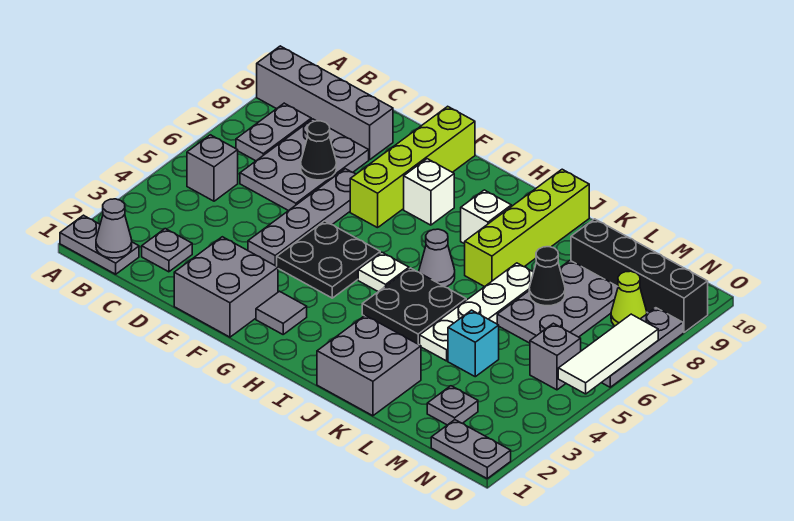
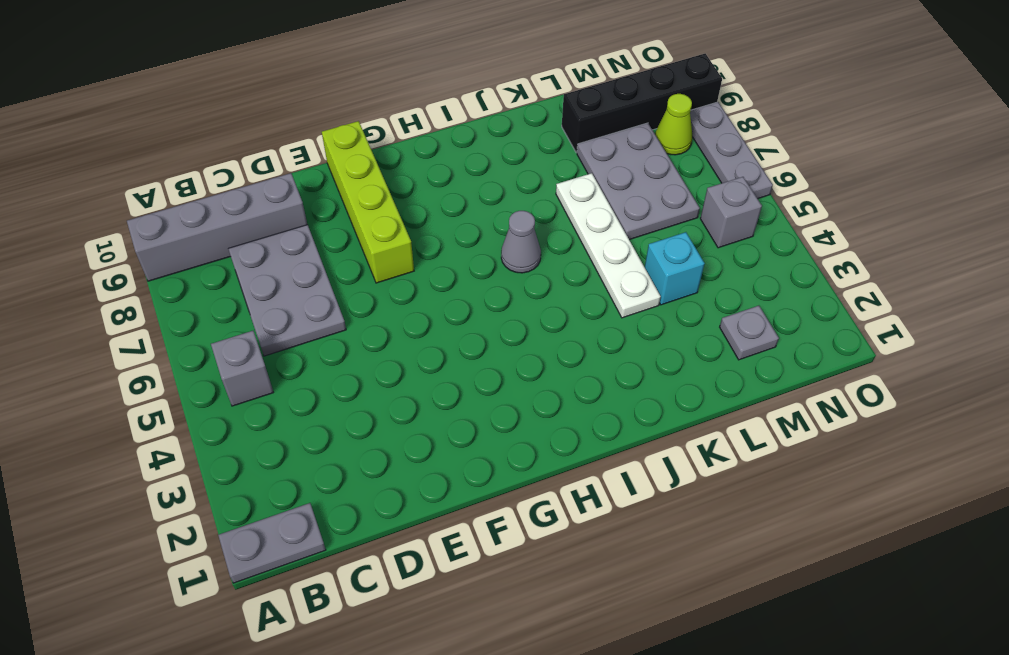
none -> grey 1x2 plate [236,103,311,161]
none -> grey 1x1 plate [142,229,192,272]
none -> grey 2x2 brick [174,237,278,337]
none -> grey 1x4 plate [248,169,356,266]

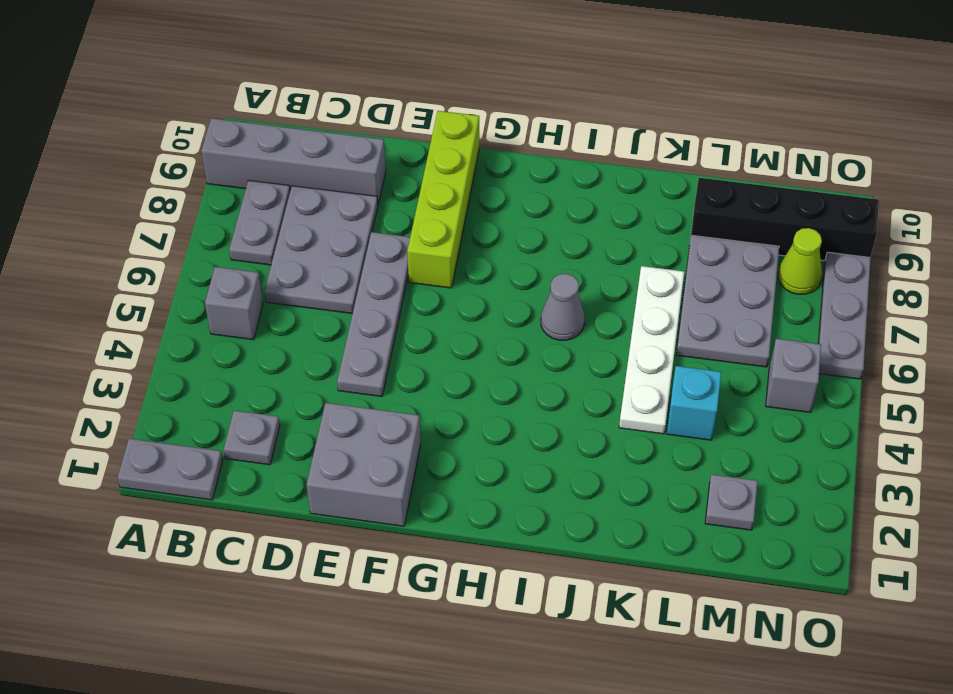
none -> black 2x2 plate [277,221,380,298]
none -> grey 1x1 tile [256,291,307,334]
none -> white 1x1 brick [404,159,454,225]
none -> white 1x1 plate [358,252,409,292]

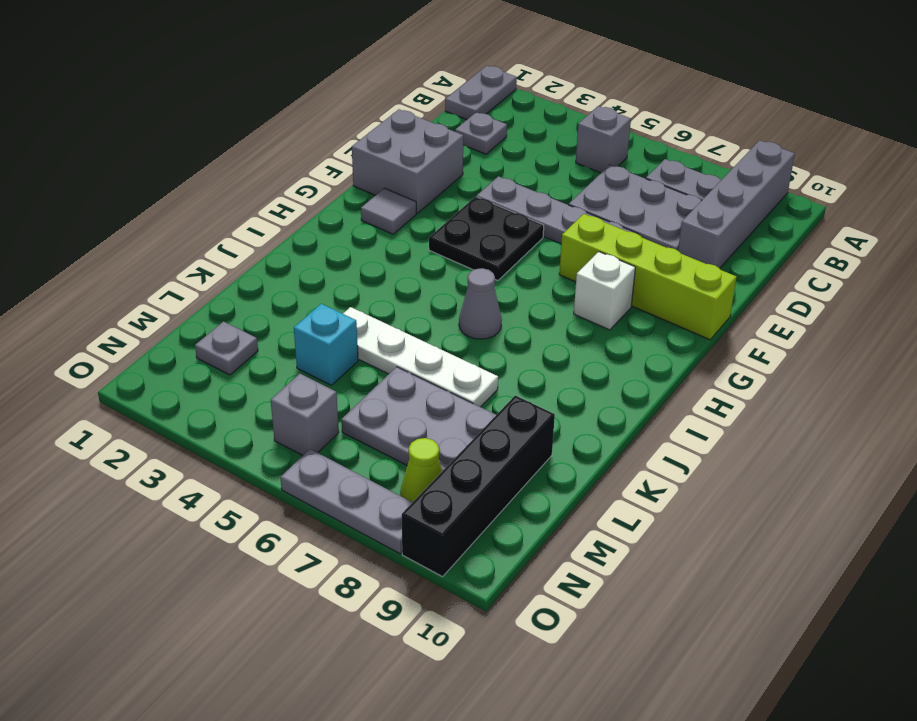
none -> white 1x1 plate [358,252,409,292]
none -> black 2x2 plate [362,268,466,345]
none -> white 1x1 brick [461,190,511,244]
none -> grey 2x2 brick [317,315,421,416]

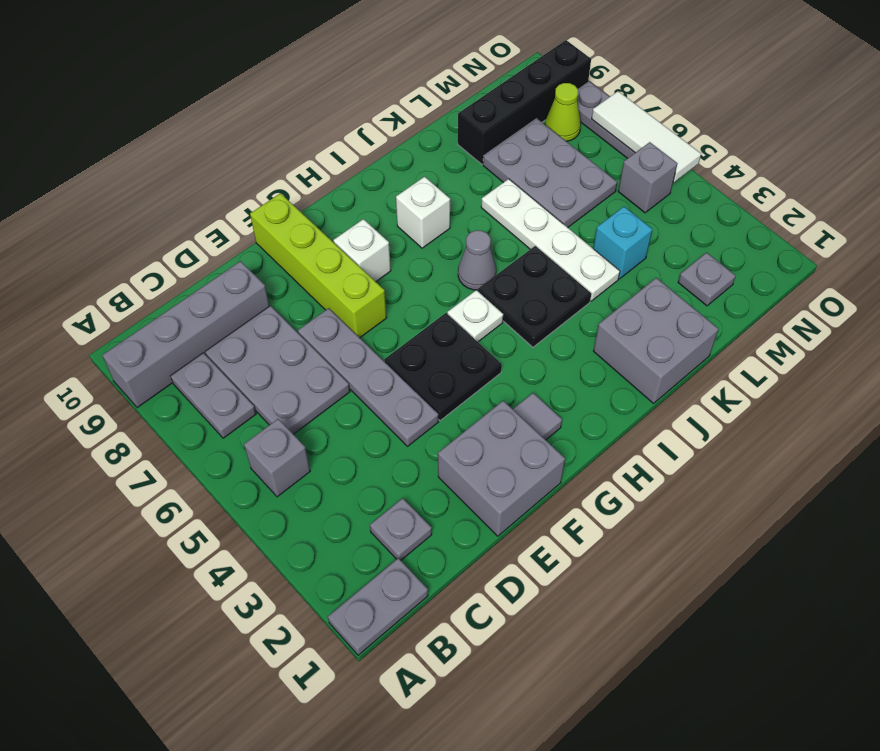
none -> lime 1x4 brick [465,169,589,287]
none -> grey 1x2 plate [431,420,511,478]
none -> grey 1x1 cone [96,199,132,258]
none -> black 1x1 cone [301,121,336,180]

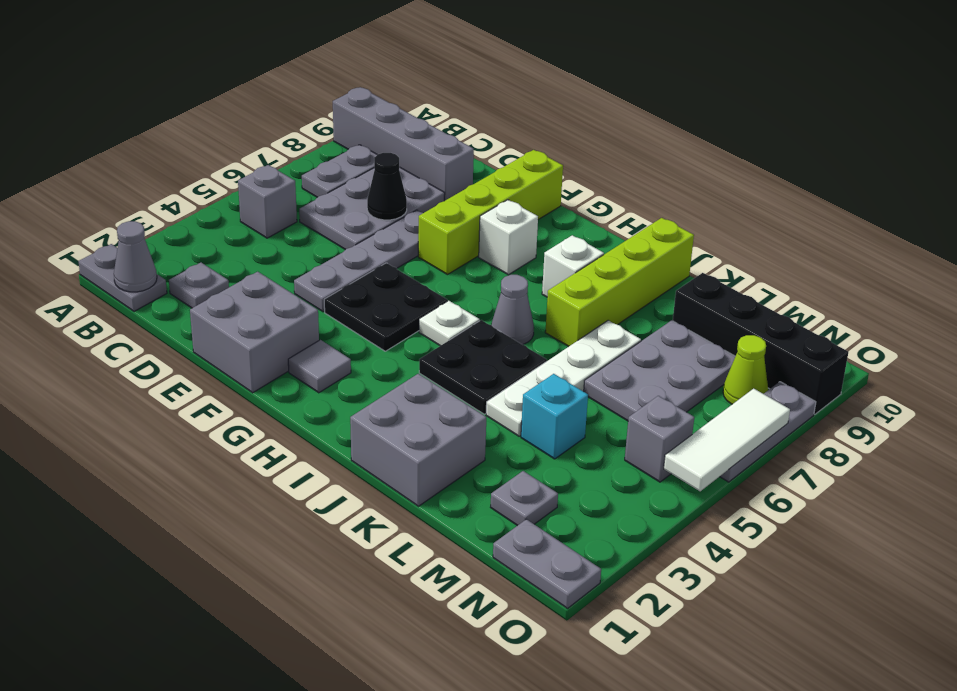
none -> black 1x1 cone [529,247,565,306]

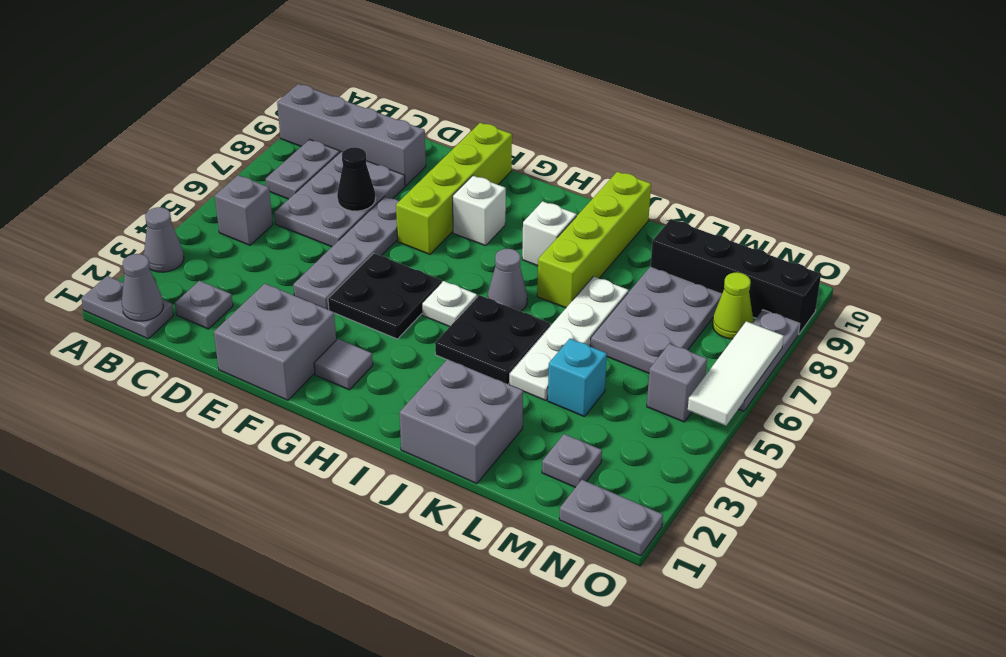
grey 1x1 cone [144,207,184,272] -> none
none -> black 1x1 cone [529,247,565,306]

